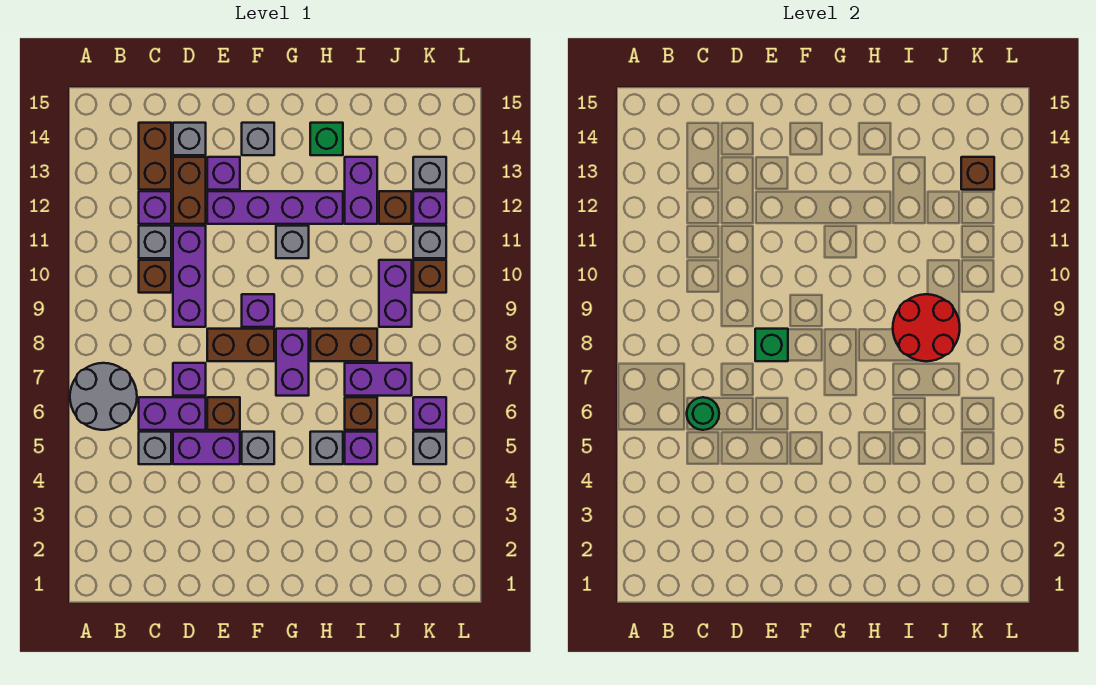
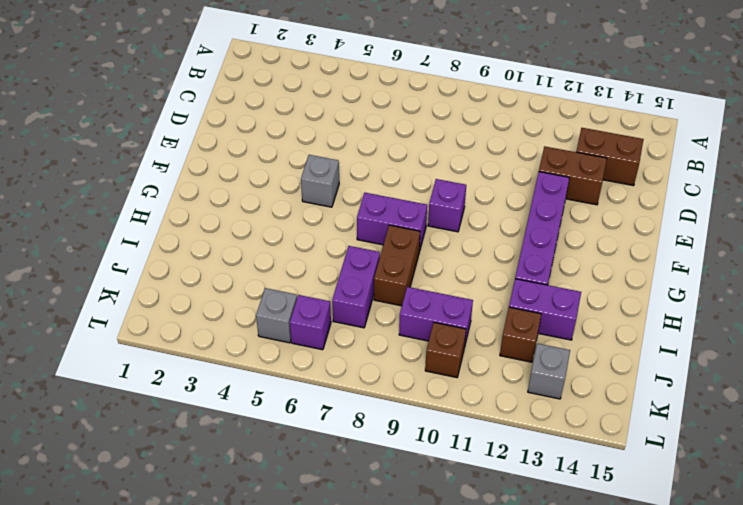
none -> grey 2x2 round brick [70,363,137,430]
none -> grey 1x1 brick [139,432,171,464]
none -> purple 1x2 brick [139,397,206,430]
none -> brown 1x1 brick [139,260,171,293]

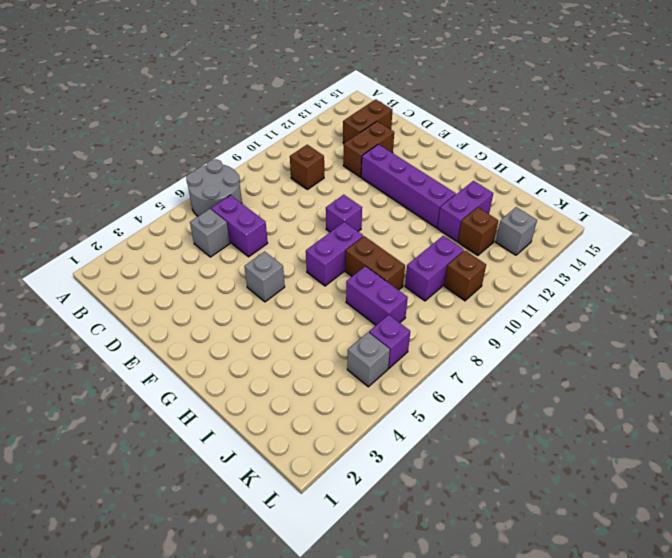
none -> grey 1x1 brick [139,226,171,258]
none -> purple 1x1 brick [139,191,171,224]
none -> purple 1x2 brick [173,432,240,464]
none -> purple 1x1 brick [173,363,206,396]

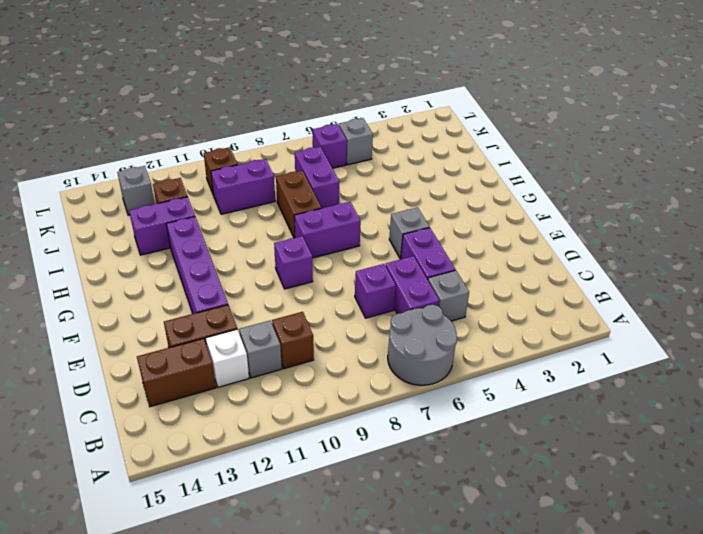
white 1x1 brick [206,329,249,387] -> purple 1x1 brick [139,191,171,224]
none -> purple 1x3 brick [173,226,206,327]
none -> grey 1x1 brick [173,123,206,155]
none -> brown 1x1 brick [207,397,240,430]
none -> brown 1x2 brick [207,329,274,361]

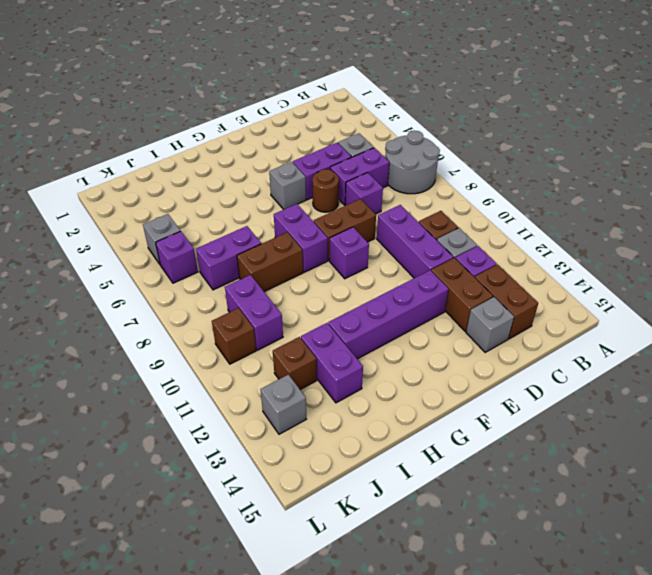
brown 1x1 round brick [312,169,339,212] -> brown 1x1 brick [207,397,240,430]
none -> purple 1x1 brick [207,157,240,190]
none -> grey 1x1 brick [242,123,274,155]
none -> grey 1x1 brick [276,226,309,258]
none -> grey 1x1 brick [310,432,343,464]

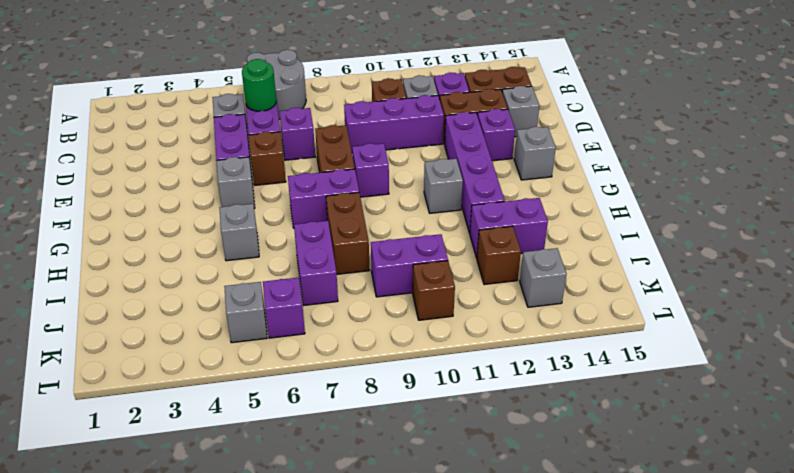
none -> green 1x1 brick [310,123,343,155]
none -> purple 1x1 brick [345,432,377,464]
none -> brown 1x1 brick [345,397,377,430]
none -> grey 1x1 brick [413,226,446,258]

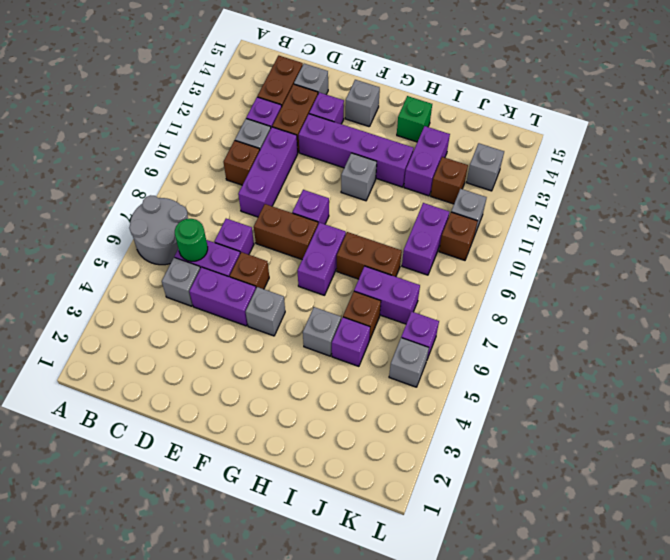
none -> purple 1x1 brick [413,191,446,224]
none -> green 1x1 brick [755,329,788,361]
none -> red 2x2 round brick [893,294,960,361]
none -> brown 1x1 brick [961,157,994,190]

